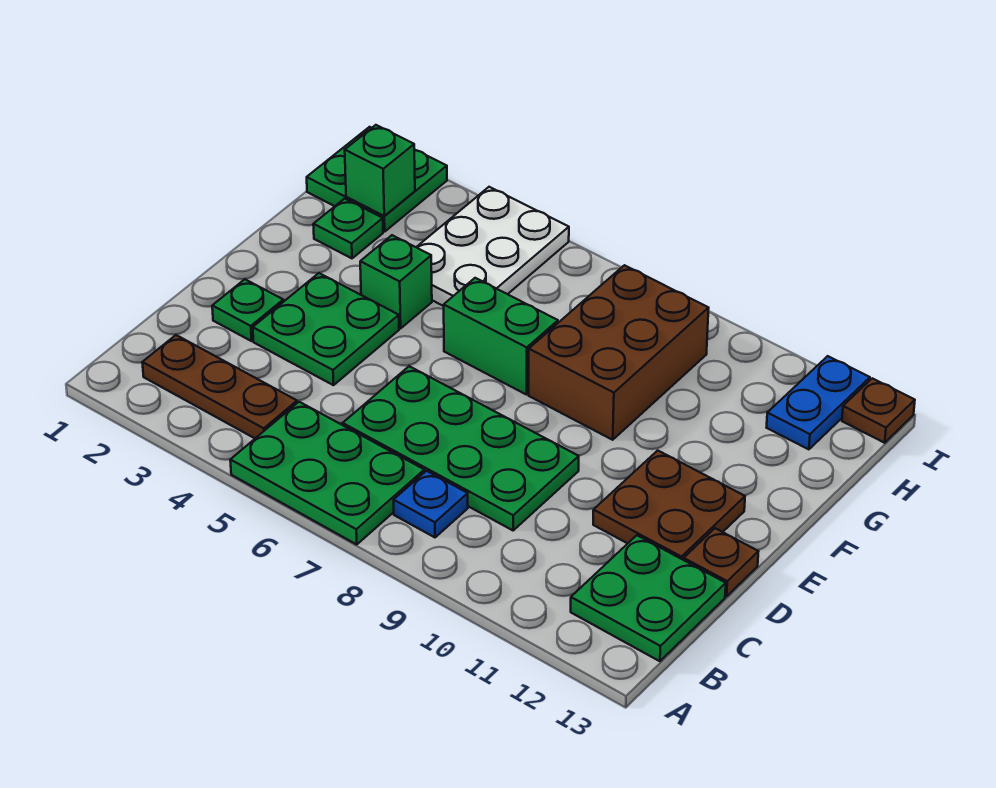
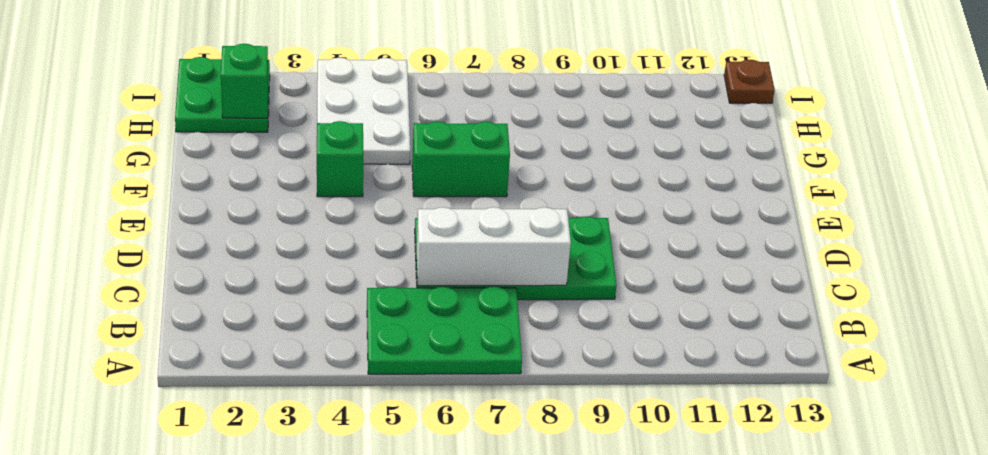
white 1x3 brick [417,207,571,286] -> none
none -> brown 1x3 plate [142,335,297,438]
none -> blue 1x1 plate [394,471,468,537]
none -> green 2x2 plate [571,535,726,661]

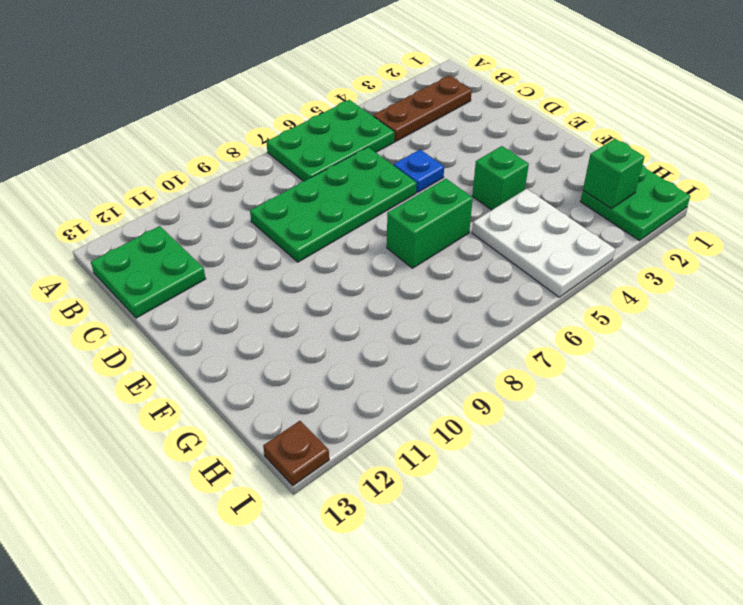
blue 1x1 plate [394,150,444,193] -> blue 1x1 plate moved to [394,471,468,537]
none -> green 1x1 plate [212,279,283,341]
none -> green 2x2 plate [253,273,399,385]
none -> brown 2x2 plate [593,451,745,560]

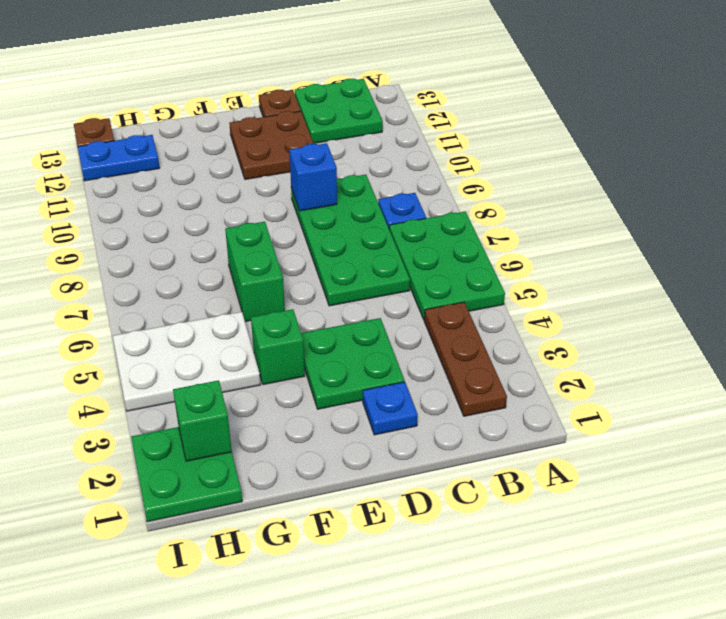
blue 1x1 plate [363,382,418,435] -> green 1x1 plate [212,279,283,341]
blue 1x1 brick [289,143,337,211] -> none
none -> brown 2x3 brick [529,265,709,440]
none -> green 1x1 plate [313,199,383,258]

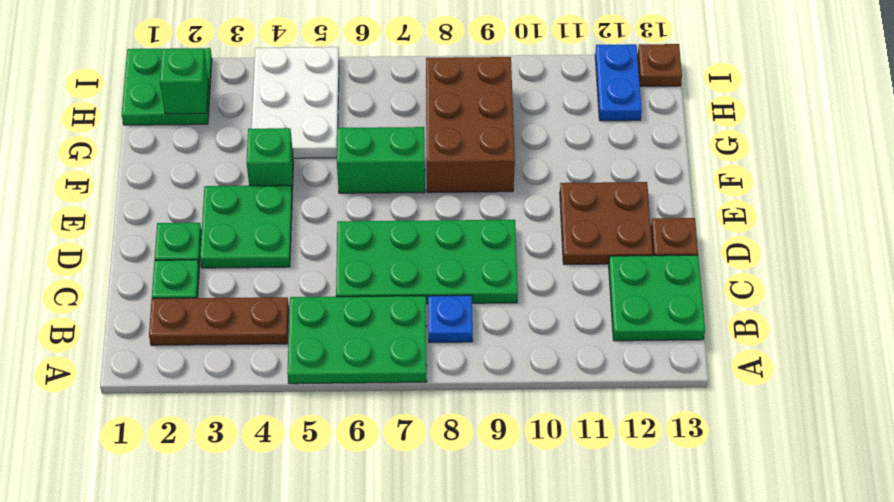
green 1x1 plate [152,260,199,299] -> green 1x1 plate moved to [313,199,383,258]

